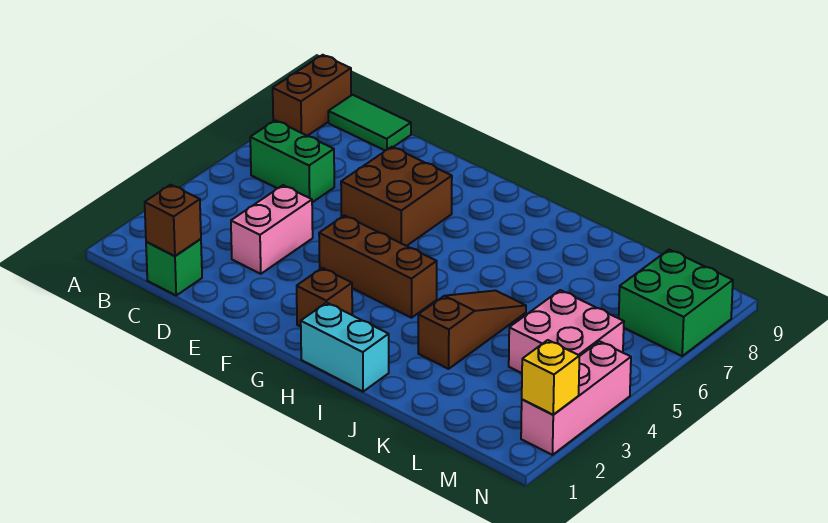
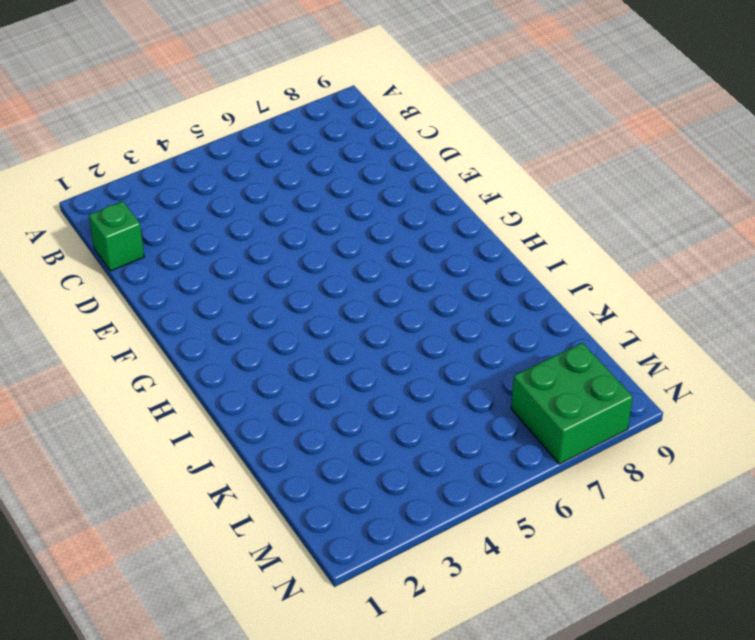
none -> brown 1x2 brick [273,55,351,136]
none -> green 1x2 brick [250,120,334,202]
none -> green 1x2 tile [328,95,411,150]

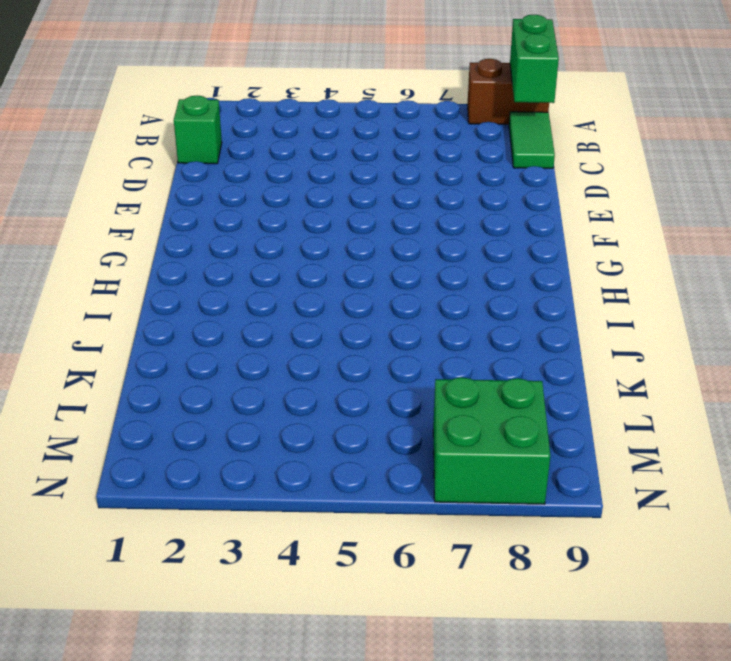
green 1x2 brick [510,15,559,103] -> green 1x2 brick moved to [250,120,334,202]
none -> pink 1x2 brick [231,185,313,274]
none -> brown 2x2 brick [341,147,452,246]
none -> brown 1x3 brick [319,215,437,318]

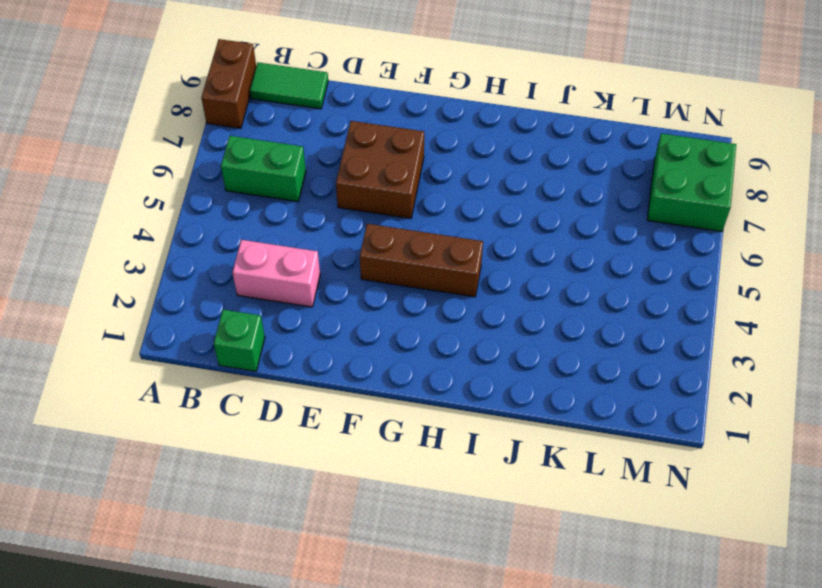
pink 1x2 brick [232,240,320,307] -> pink 1x2 brick turned to [231,185,313,274]
none -> brown 1x1 brick [297,268,352,327]
none -> cyan 1x2 brick [301,303,389,392]
none -> brown 1x3 slope [418,291,526,369]

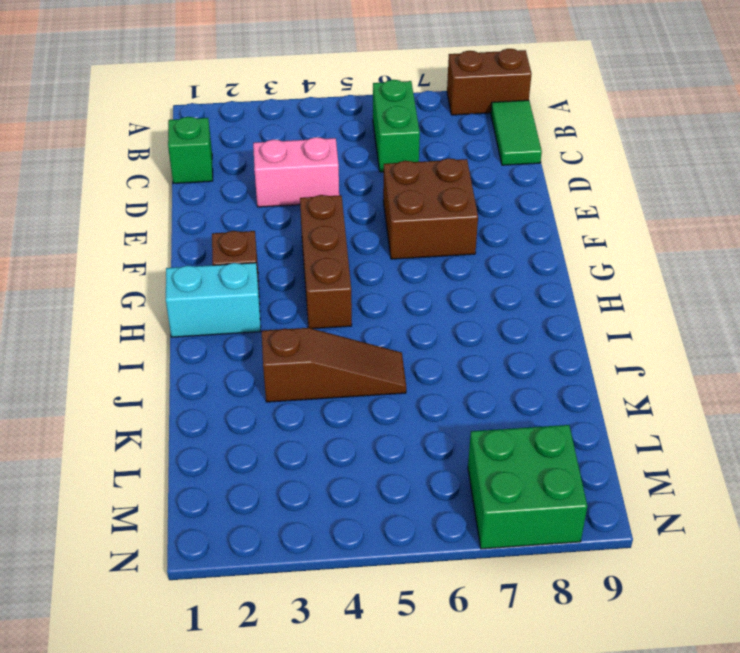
cyan 1x2 brick [166,263,261,337] -> cyan 1x2 brick turned to [301,303,389,392]
none -> pink 2x2 brick [509,290,624,373]
none -> pink 1x3 brick [521,341,631,455]
none -> brown 1x1 brick [145,185,201,256]

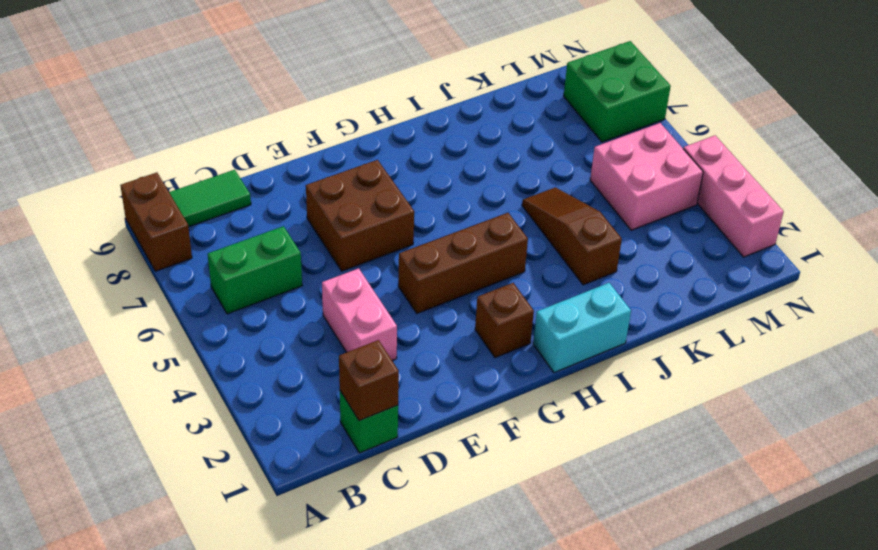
none -> yellow 1x1 brick [522,340,579,415]

